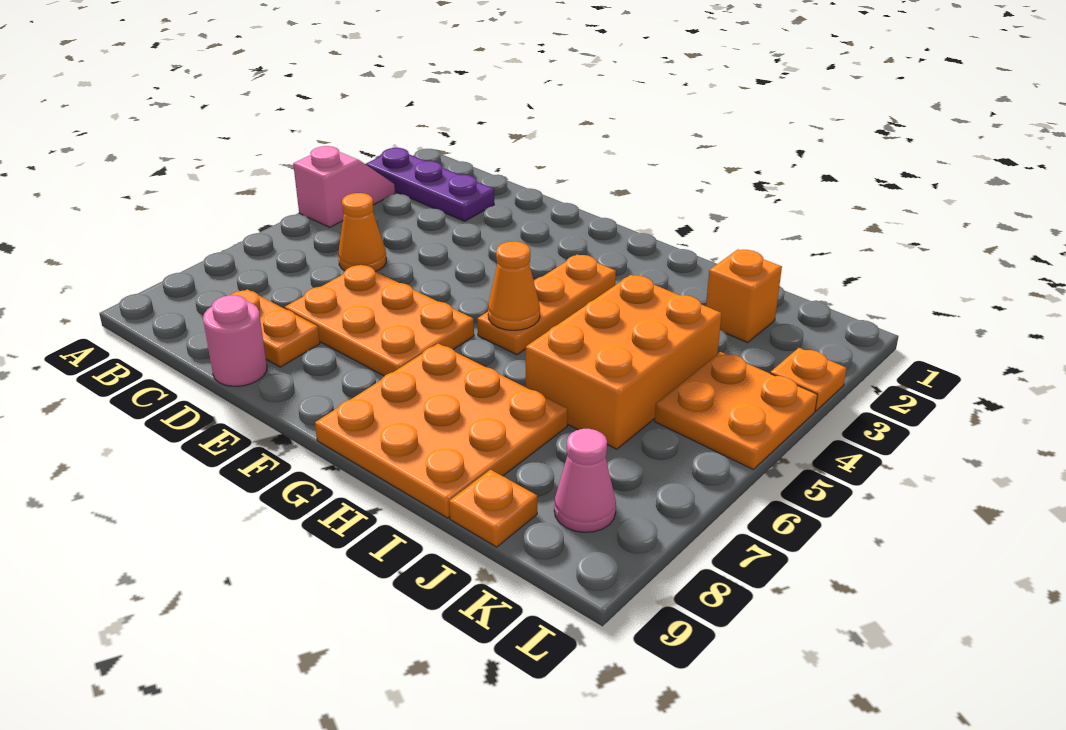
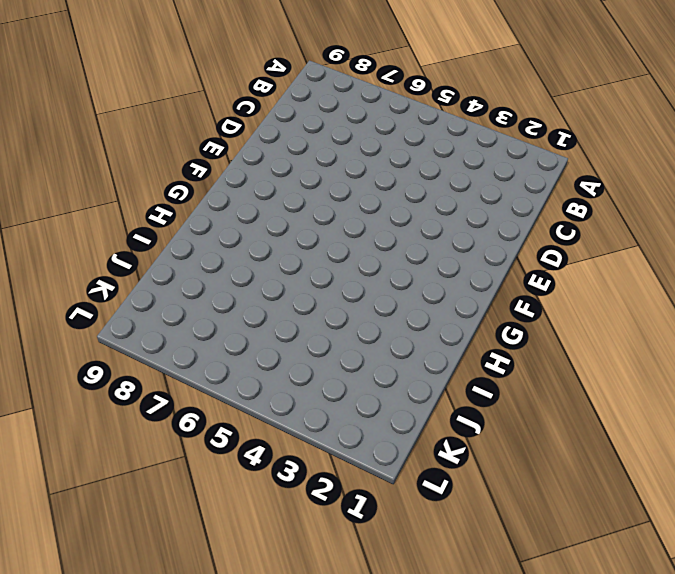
none -> purple 1x3 plate [366,148,494,221]
none -> pink 1x2 slope [293,146,396,227]
none -> orange 1x1 cone [338,193,386,272]

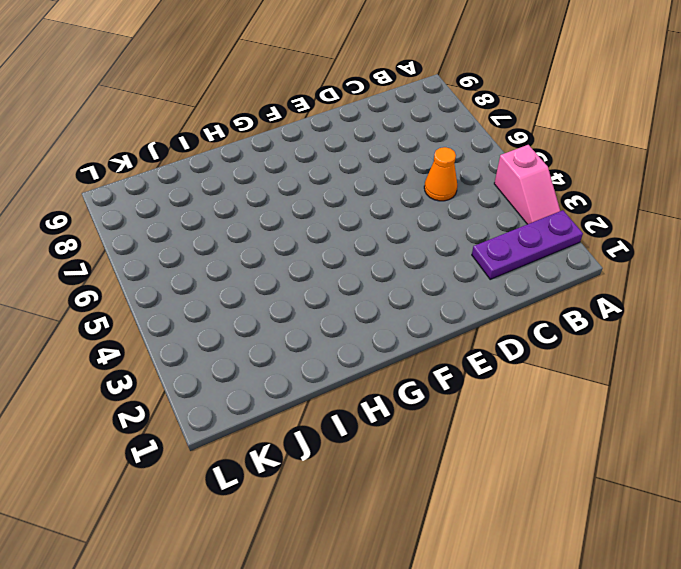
none -> orange 1x2 plate [231,289,320,367]
none -> orange 2x3 plate [285,265,474,376]
none -> pink 1x1 round brick [203,295,267,386]

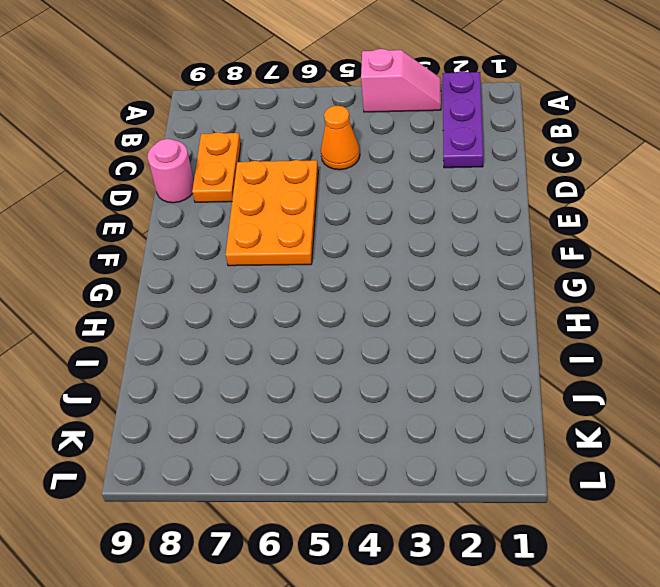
none -> orange 1x3 plate [477,254,616,355]
none -> orange 3x3 plate [315,344,568,518]
none -> orange 2x3 brick [526,275,722,449]

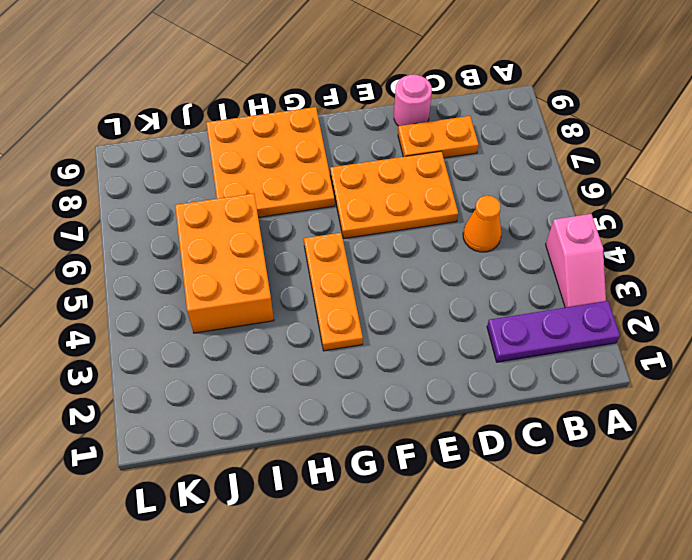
none -> orange 1x1 brick [706,249,782,342]
none -> orange 1x1 plate [449,470,537,547]
none -> orange 2x2 plate [655,352,817,470]

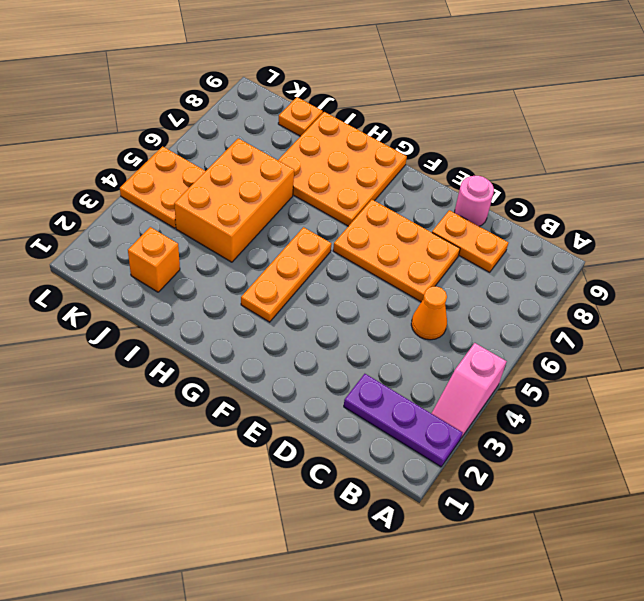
none -> pink 1x1 cone [554,429,616,532]
none -> orange 1x1 plate [770,348,847,411]
none -> orange 1x1 cone [488,242,540,330]

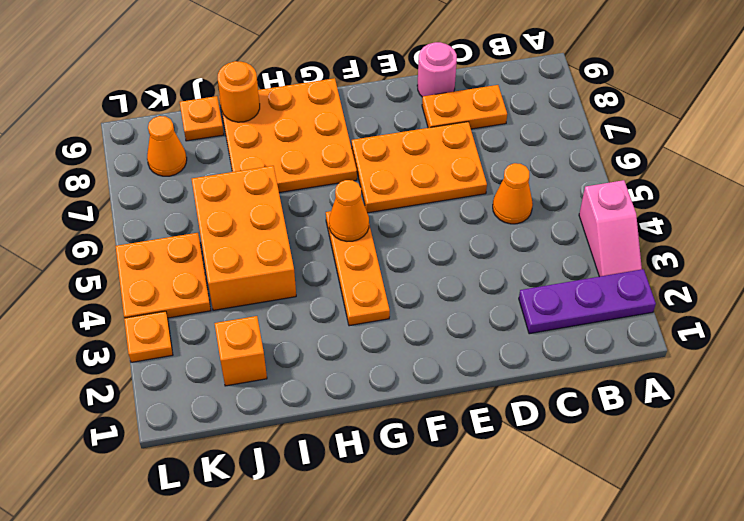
orange 1x1 round brick [218,61,260,122] -> none
orange 1x1 cone [147,116,187,176] -> pink 1x1 cone [554,429,616,532]

